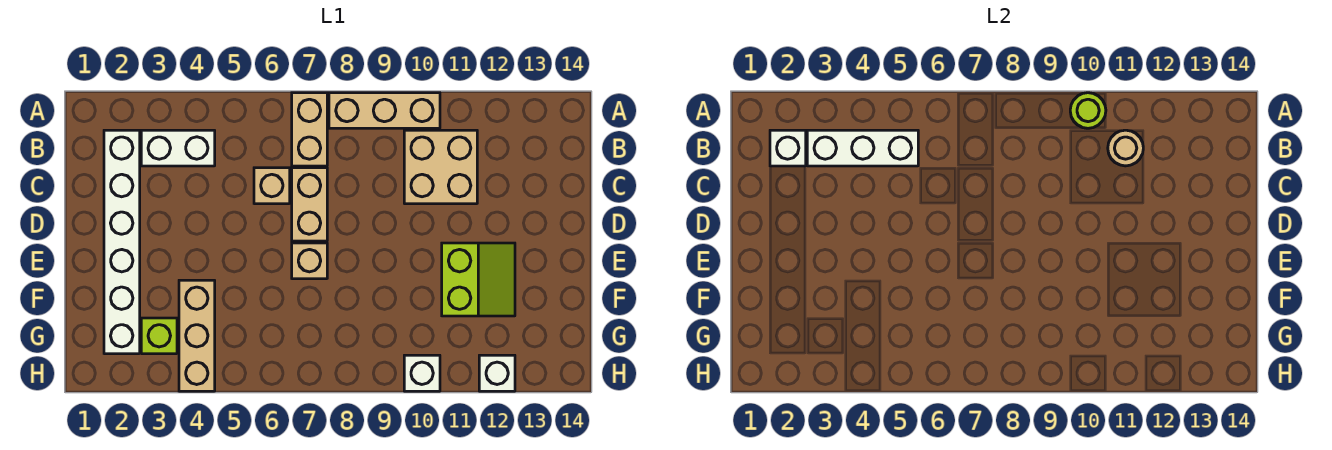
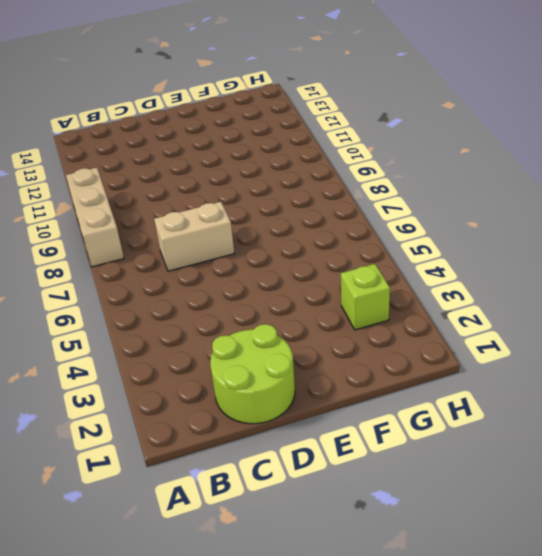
lime 2x2 round brick [210,324,295,424] -> white 1x6 brick [104,130,140,354]
none -> tan 1x2 brick [292,93,327,166]
none -> white 1x2 brick [141,130,215,166]
none -> tan 2x2 brick [404,130,477,204]

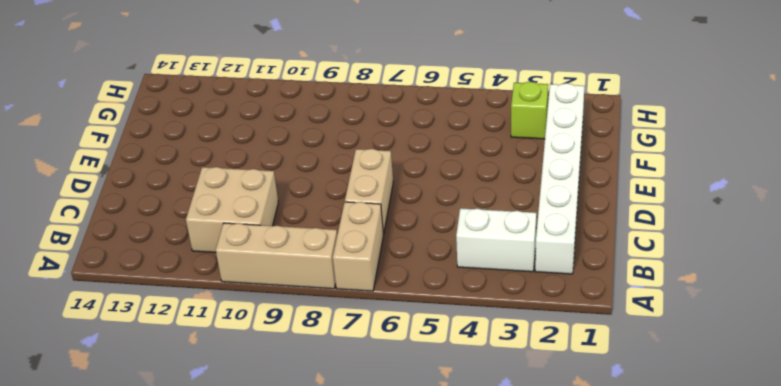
none -> tan 1x1 brick [254,168,290,204]
none -> tan 1x1 brick [292,243,327,279]
none -> lime 2x2 slope [442,243,515,316]

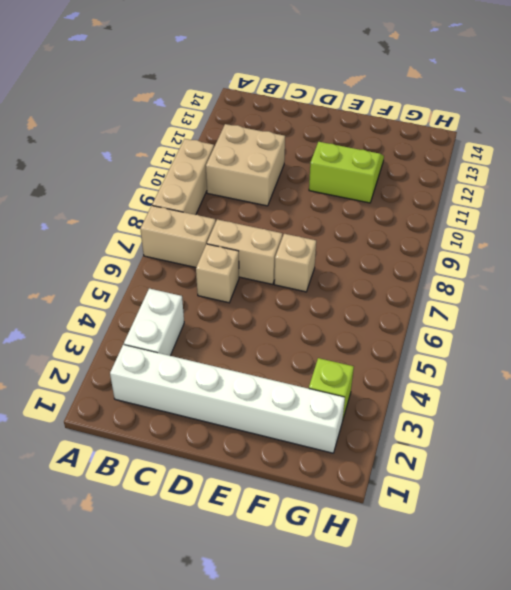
none -> tan 1x3 brick [179,280,215,391]
none -> white 1x1 brick [404,355,440,391]
none -> white 1x1 brick [479,355,515,391]

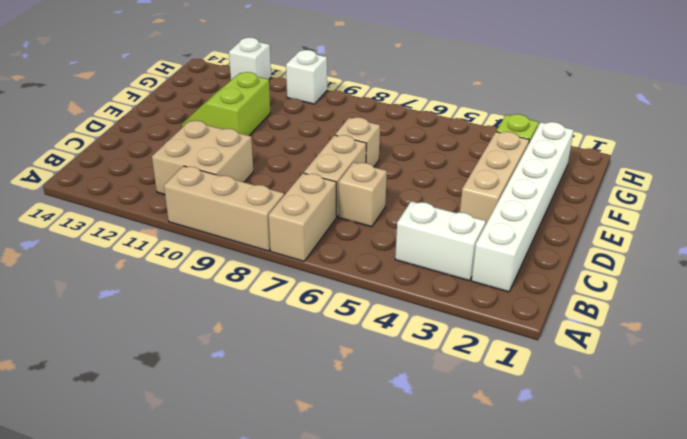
tan 1x3 brick [460,132,529,225] -> tan 1x3 brick moved to [179,280,215,391]
none -> lime 1x1 round brick [1070,93,1106,128]
none -> white 1x1 brick [770,130,806,166]
none -> white 1x3 brick [807,130,918,166]

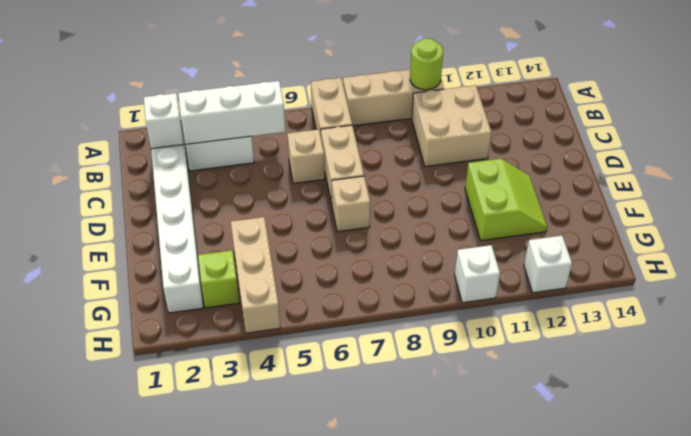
none -> tan 1x1 round brick [1108,130,1143,166]

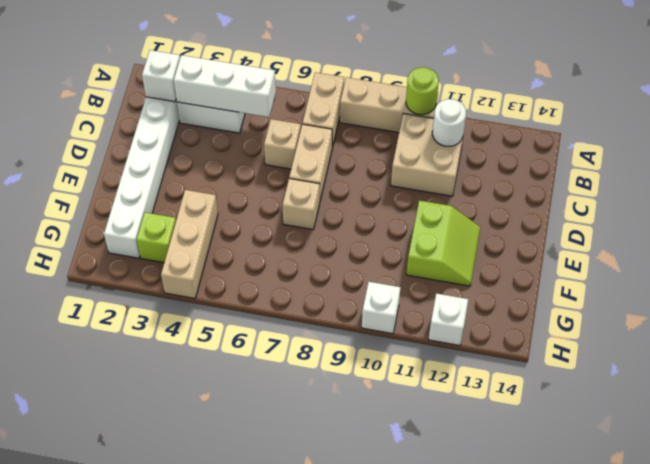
white 1x1 round brick [432,99,466,146] -> tan 1x1 round brick [1108,130,1143,166]

